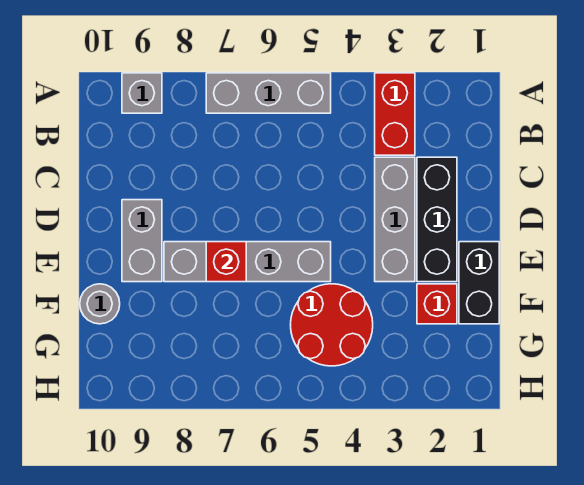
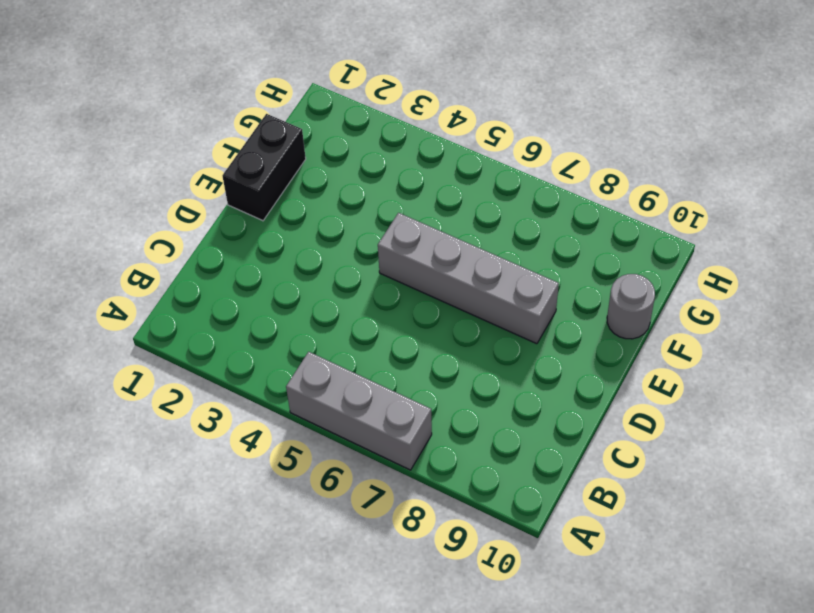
none -> red 1x2 brick [375,73,415,155]
none -> grey 1x1 brick [122,73,162,113]
none -> black 1x3 brick [417,157,457,282]

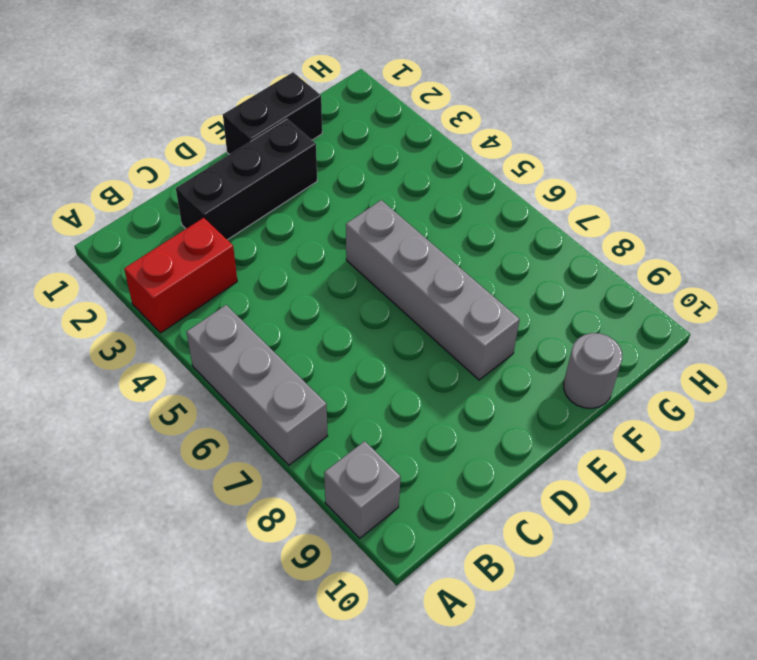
none -> grey 1x3 brick [375,157,415,282]
none -> grey 1x2 brick [122,200,162,282]
none -> red 1x1 brick [417,284,457,324]

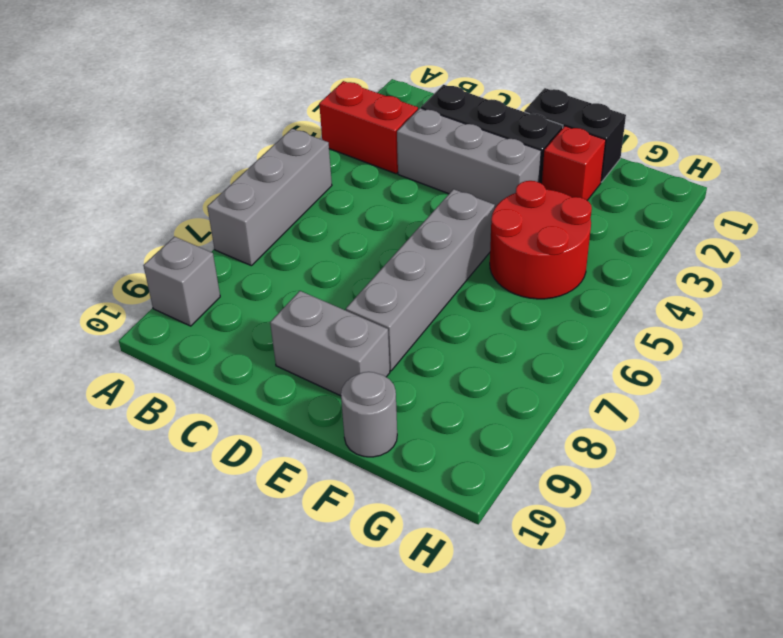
none -> red 1x1 brick [206,242,246,282]

